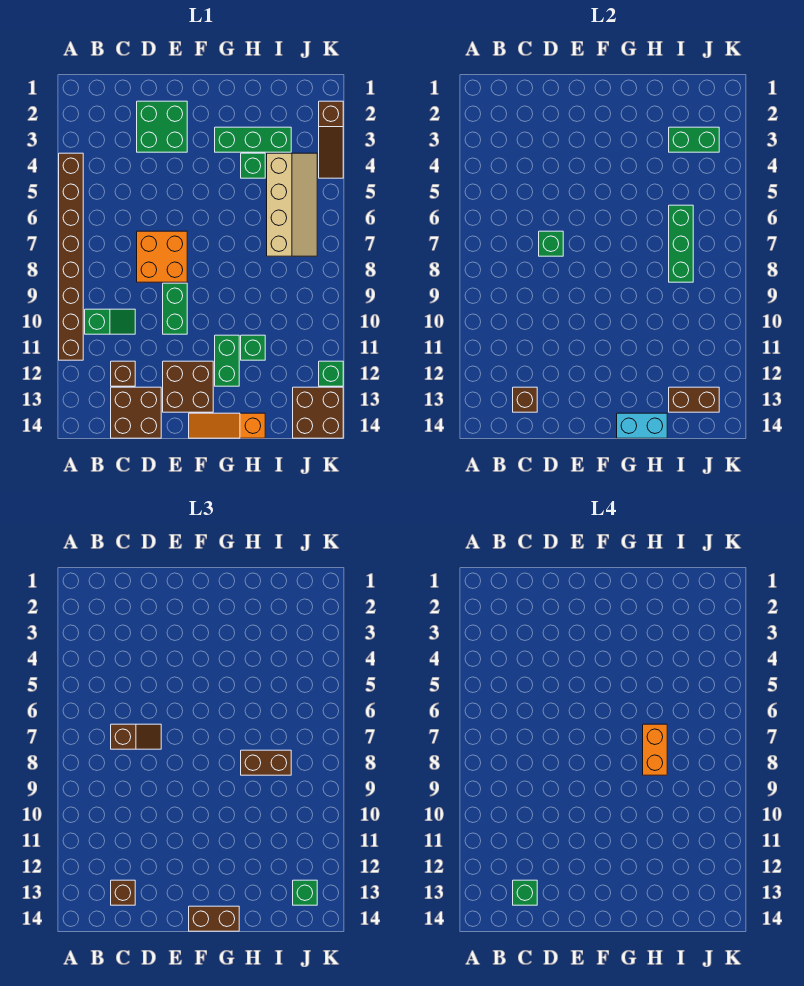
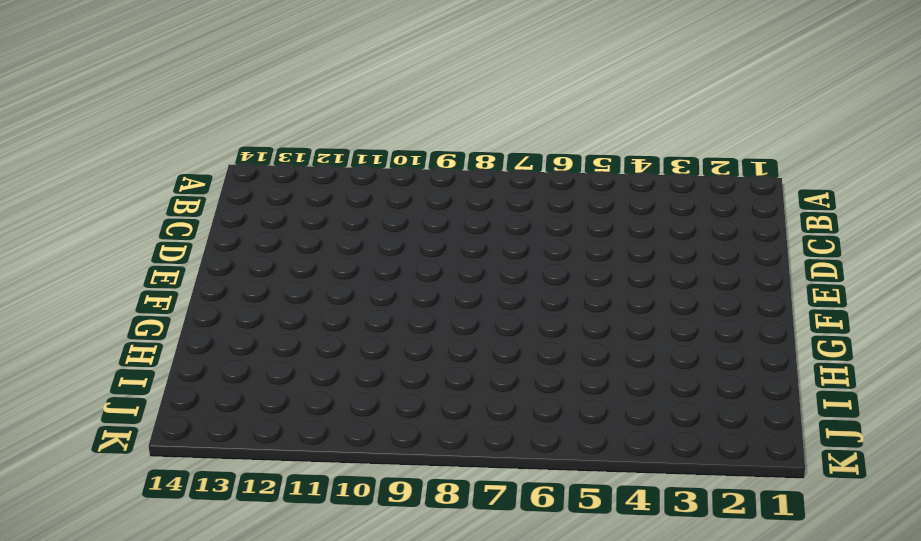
none -> brown 1x8 brick [59,153,83,360]
none -> green 1x2 slope [85,309,135,334]
none -> brown 1x1 brick [111,361,135,386]
none -> brown 2x2 brick [111,387,161,438]

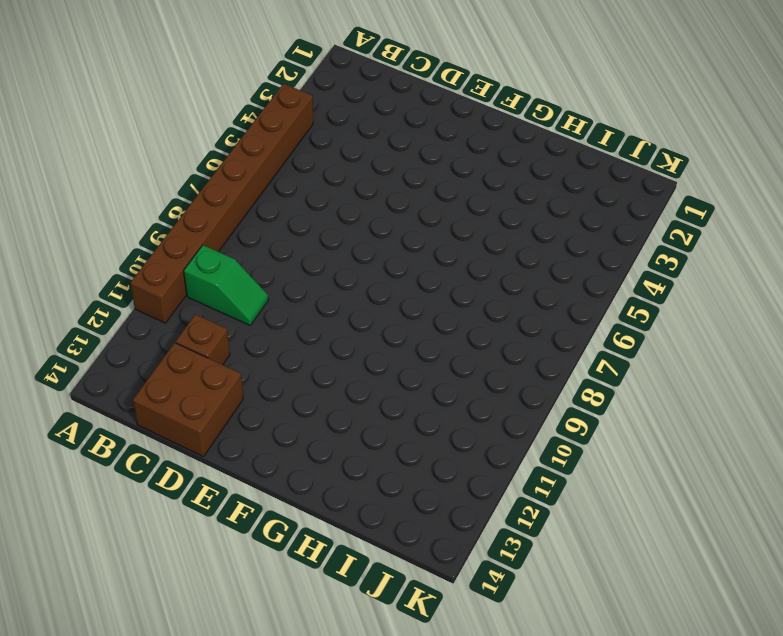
none -> green 2x2 brick [137,101,187,152]
none -> orange 2x2 brick [137,231,187,282]
none -> green 1x2 brick [163,283,187,334]
none -> brown 2x2 brick [163,361,213,412]

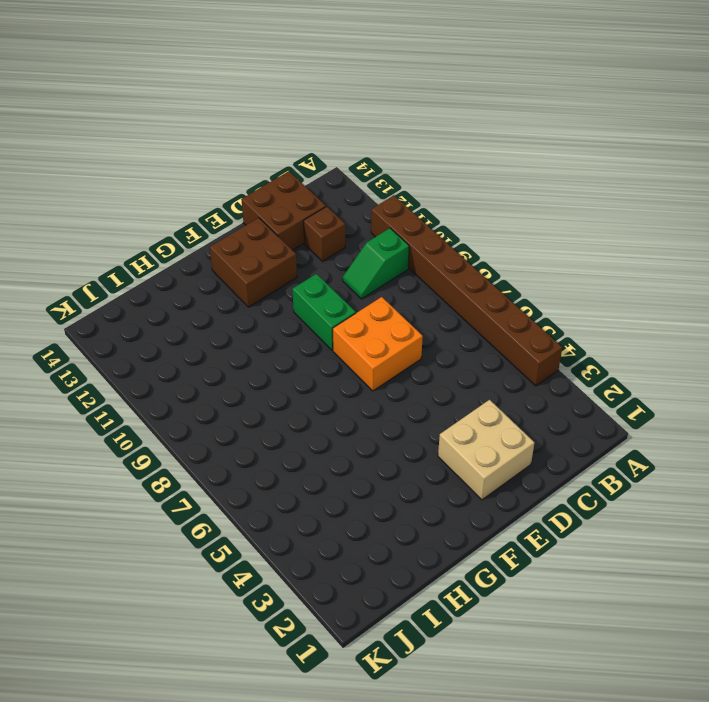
tan 2x2 brick [438,400,534,500] -> green 2x2 brick [137,101,187,152]
none -> orange 1x3 slope [189,413,265,438]
none -> green 1x3 brick [215,127,291,152]
none -> green 1x2 brick [215,335,239,386]
none -> green 1x1 brick [241,153,265,178]

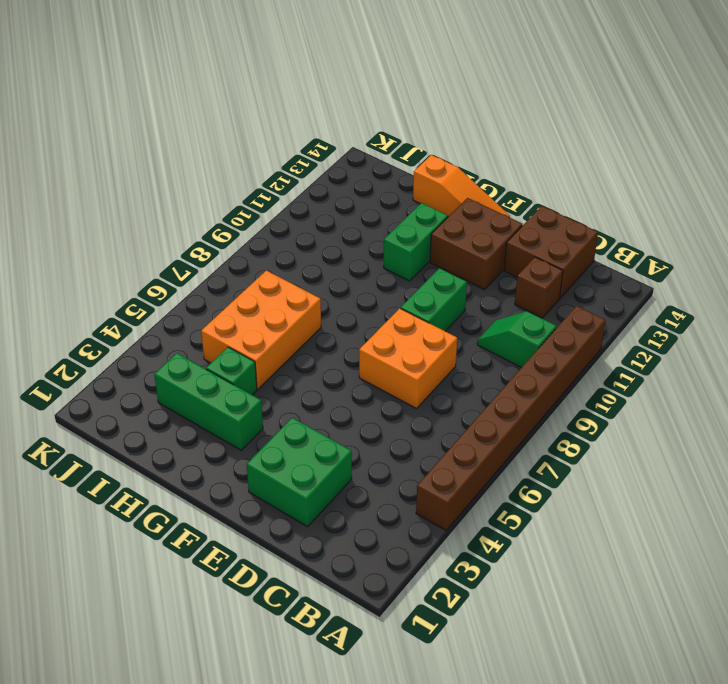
orange 2x3 brick [201,270,321,389] -> tan 2x4 slope [267,153,317,256]
none -> green 1x1 brick [241,335,265,360]
none -> brown 2x2 brick [293,387,343,438]
none -> brown 1x3 slope [319,101,343,178]
none -> green 1x1 brick [319,361,343,386]

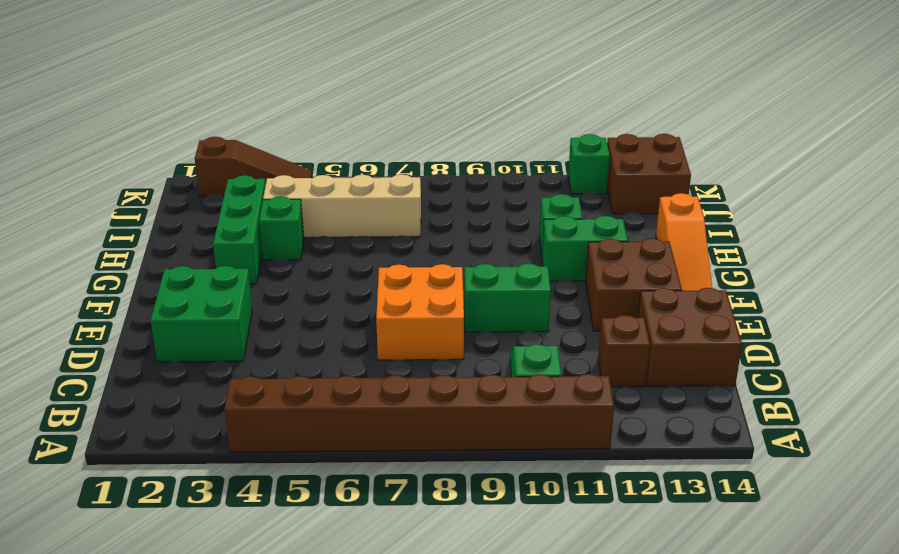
none -> brown 1x1 brick [513,387,537,412]
none -> green 1x1 brick [539,231,563,256]
none -> cyan 1x2 brick [617,413,667,438]
none -> green 1x2 brick [669,127,719,152]

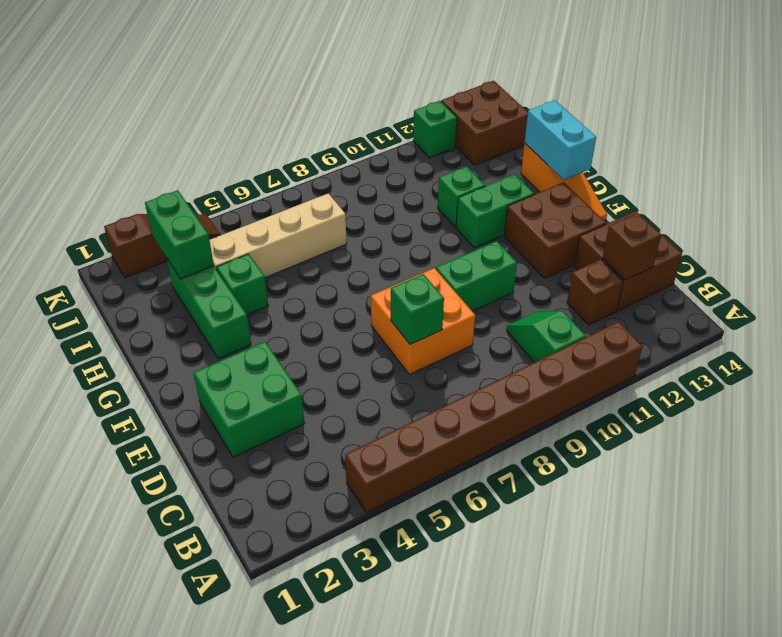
none -> green 1x3 brick [669,205,693,282]
none -> brown 1x2 brick [669,387,719,412]
none -> brown 1x2 slope [111,724,161,749]
none -> brown 1x1 brick [111,880,135,905]

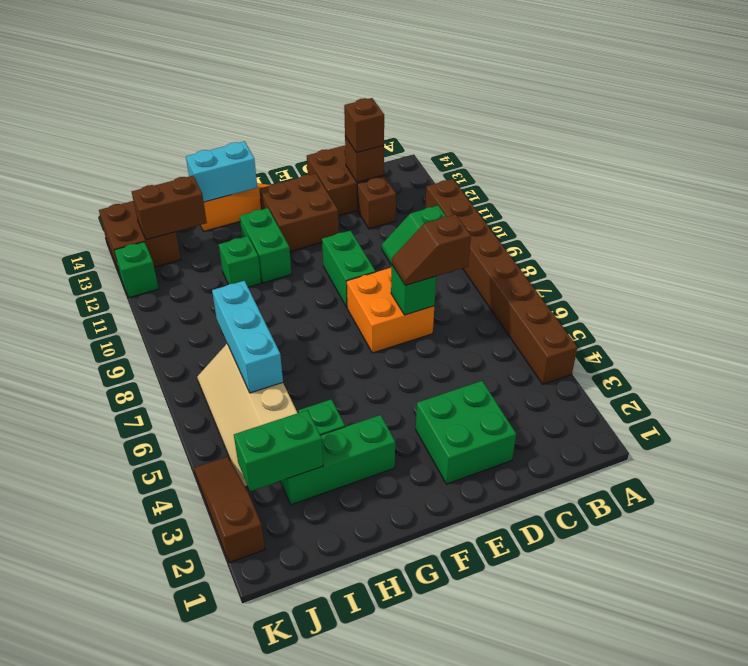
cyan 1x3 brick [212,281,283,393] -> green 1x3 brick [669,205,693,282]
none -> brown 1x2 brick [189,906,239,931]
none -> brown 1x2 brick [241,750,291,775]
none -> green 1x1 brick [293,880,317,905]
none -> green 1x1 brick [513,880,537,905]

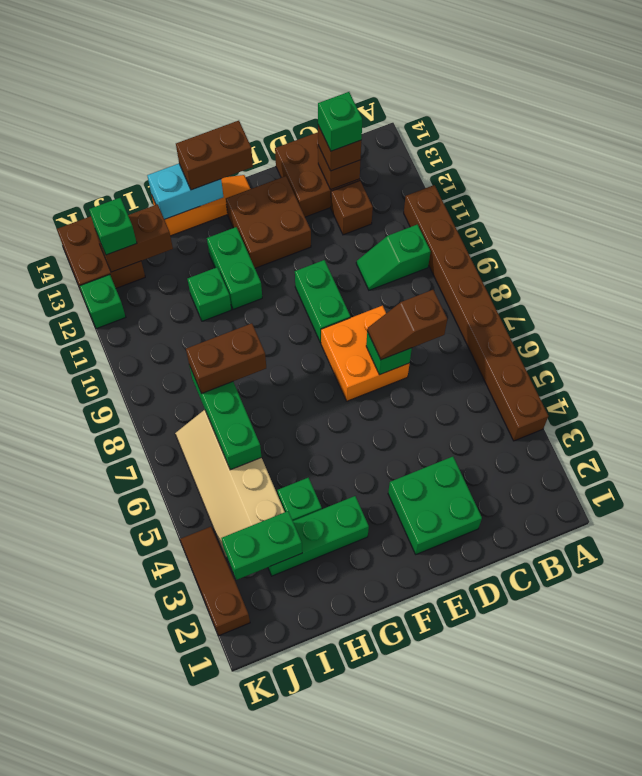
none -> orange 1x2 brick [643,724,667,775]

